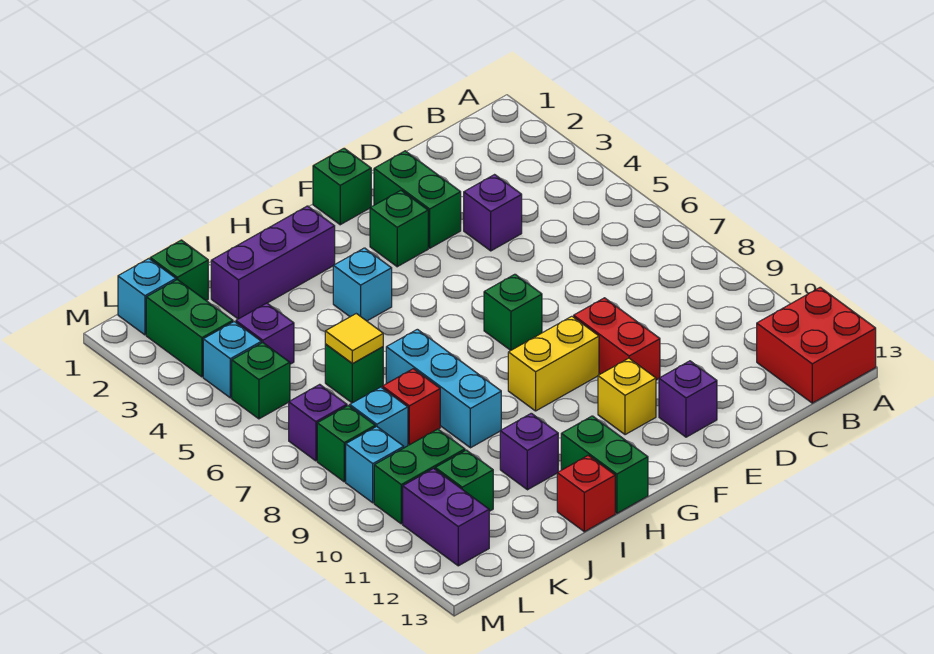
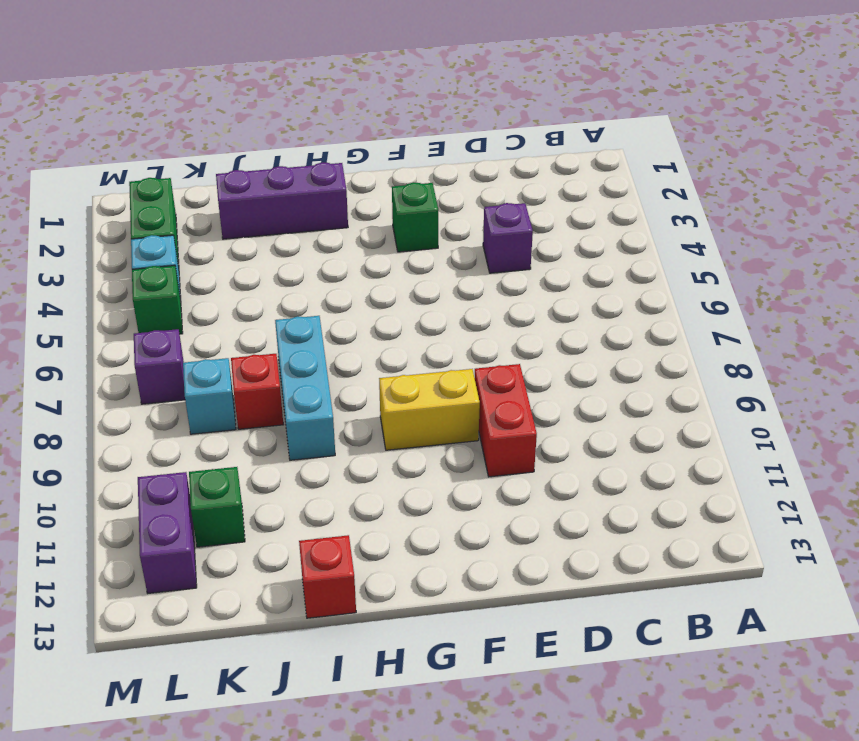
none -> red 2x2 brick [757,287,876,403]
none -> green 1x2 brick [374,151,461,248]
none -> purple 1x1 brick [659,361,717,437]
none -> green 1x1 brick [313,148,371,225]

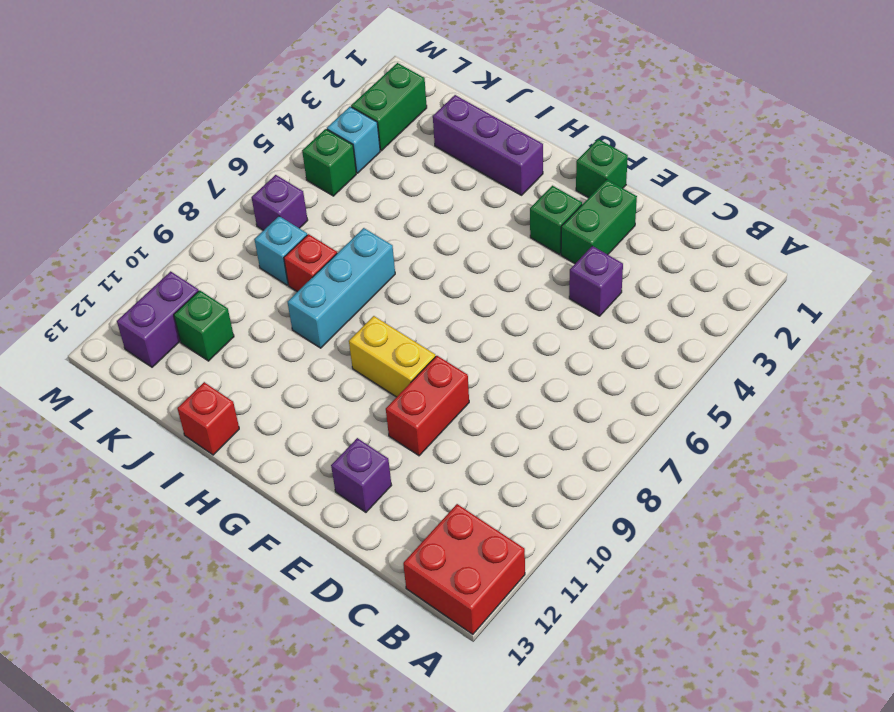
none -> green 1x1 brick [484,274,542,350]
none -> yellow 1x1 brick [598,358,656,435]
none -> cyan 1x1 brick [333,248,392,321]
none -> green 1x2 brick [561,416,648,513]

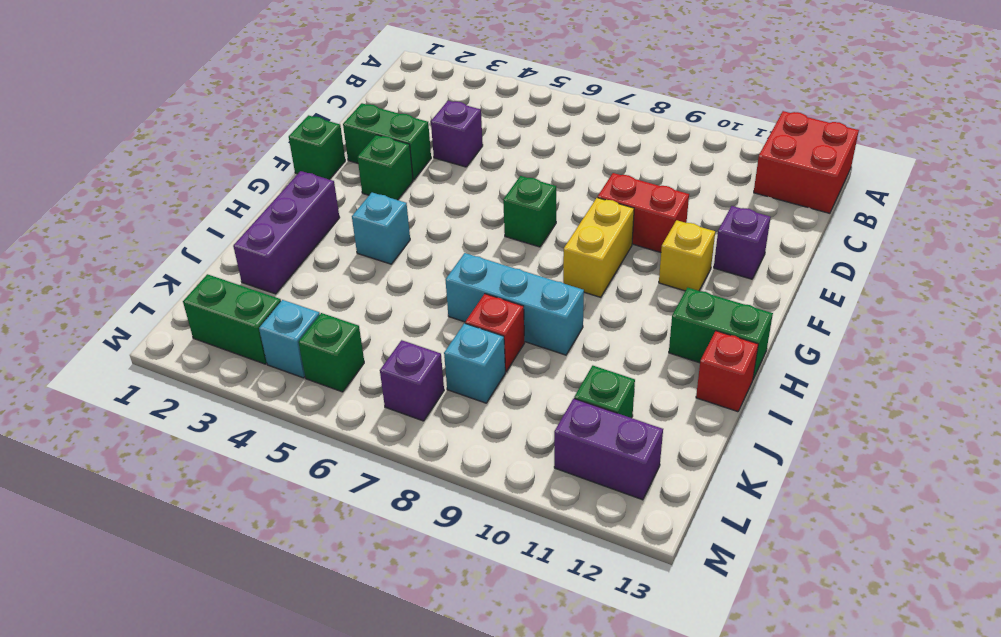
none -> purple 1x1 brick [500,413,558,490]
none -> green 1x1 brick [325,344,383,403]
none -> green 1x1 brick [150,240,208,300]
none -> purple 1x1 brick [236,303,294,364]

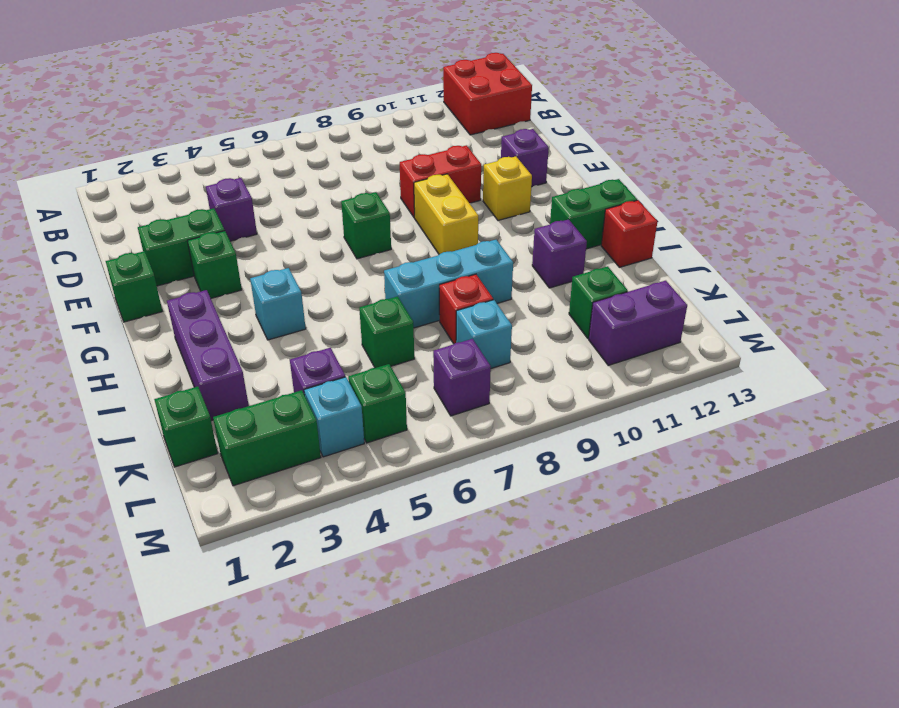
none -> green 1x2 brick [374,429,465,524]
none -> cyan 1x1 brick [118,259,176,335]
none -> green 1x1 brick [317,406,375,482]
none -> cyan 1x1 brick [346,426,404,503]

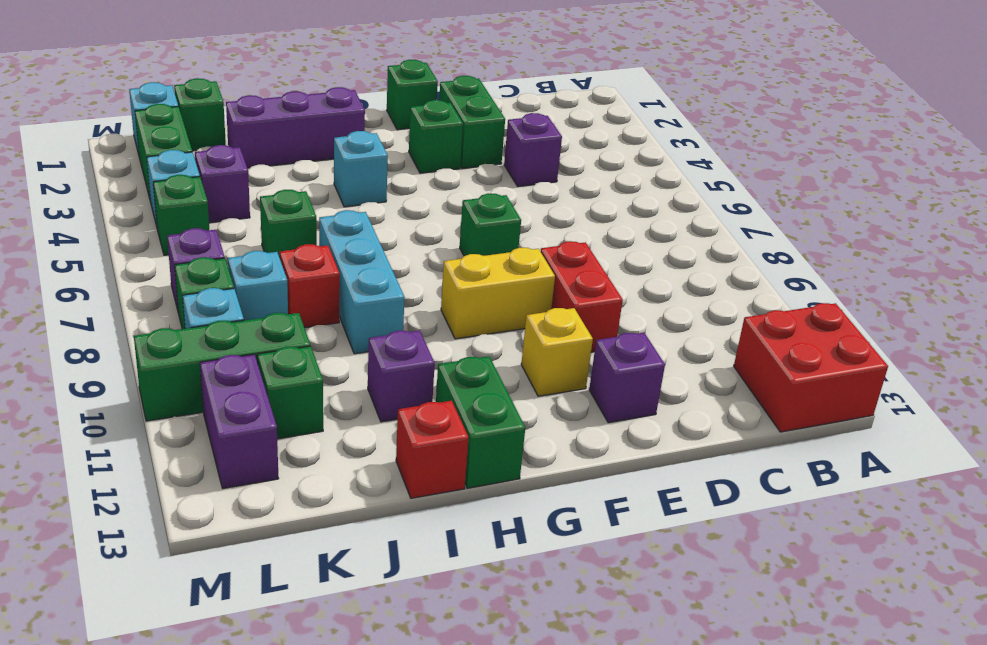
green 1x3 brick [134,313,310,421] -> green 1x2 brick [374,429,465,524]
none -> yellow 1x1 tile [325,314,383,363]

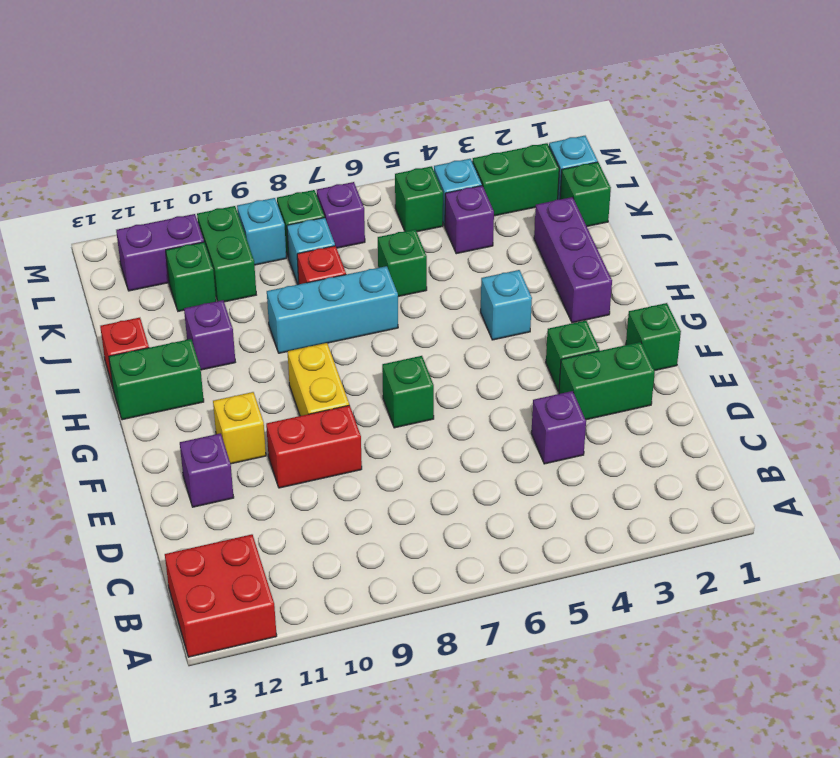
none -> yellow 1x1 tile [325,314,383,363]

